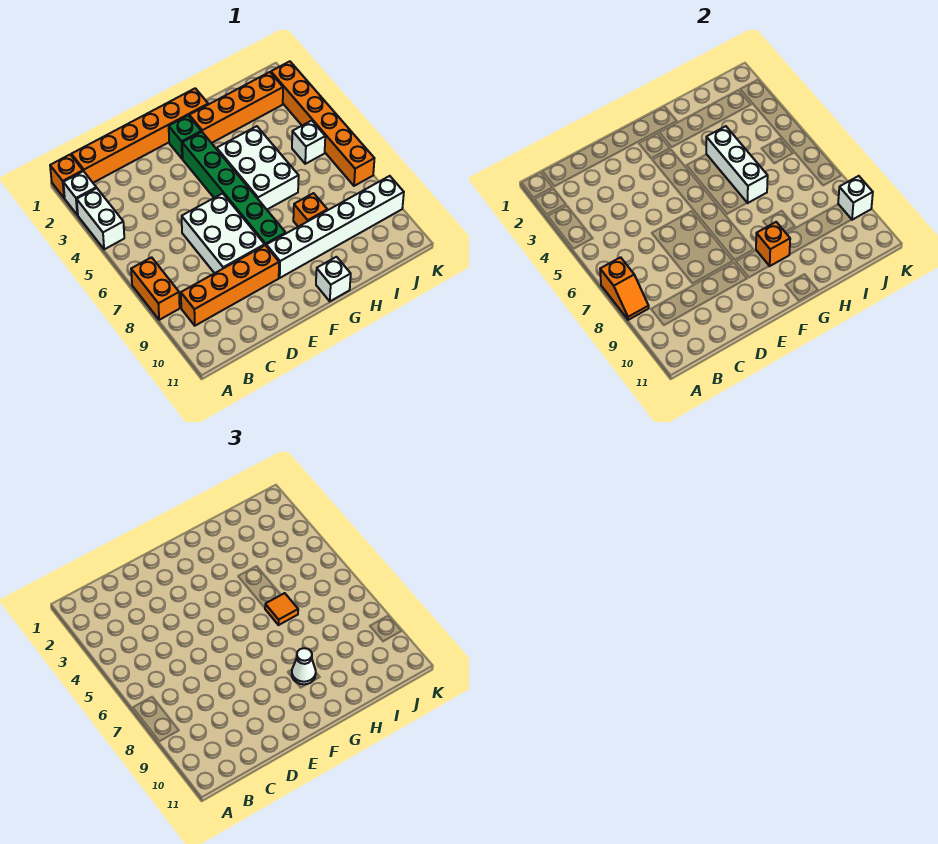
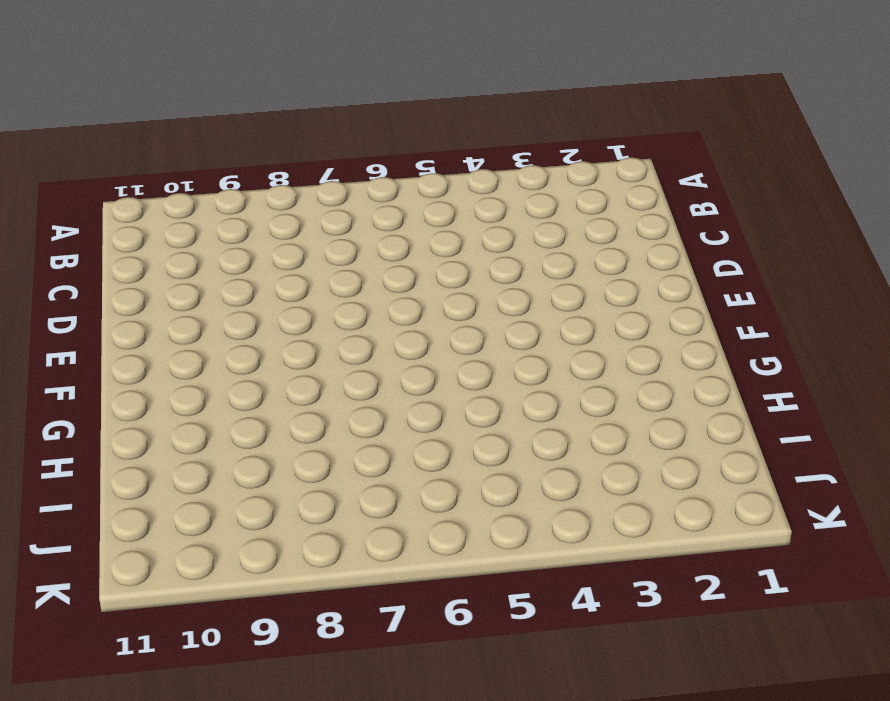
none -> orange 1x1 brick [50,155,83,198]
none -> white 1x1 brick [63,171,96,215]
none -> white 1x2 brick [77,188,124,249]

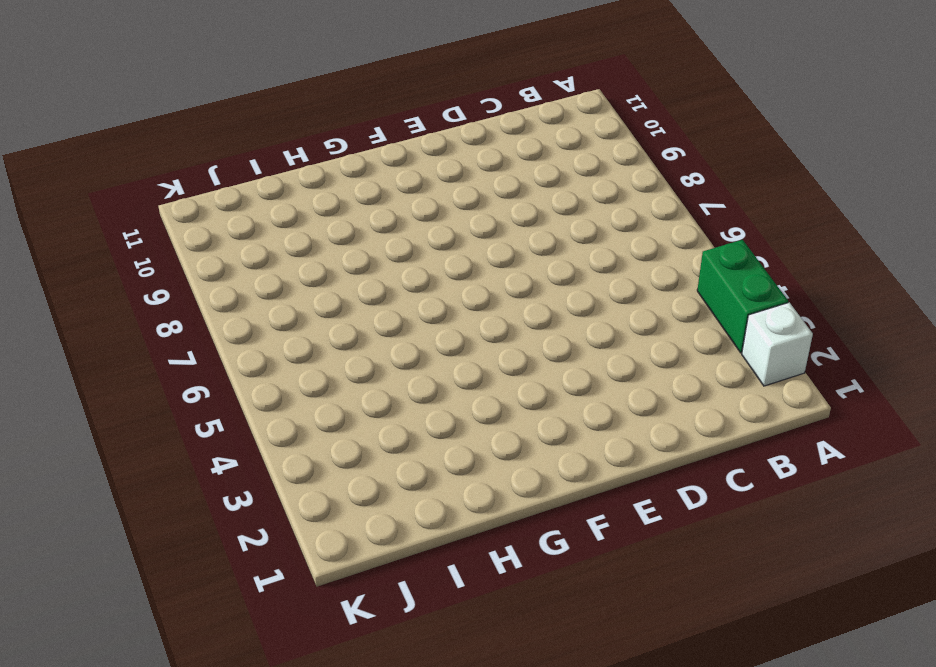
green 1x2 brick [697,240,788,353] -> white 1x2 brick [77,188,124,249]
none -> orange 1x1 brick [50,155,83,198]
none -> orange 1x2 brick [131,257,180,320]
none -> orange 1x6 brick [71,88,208,183]

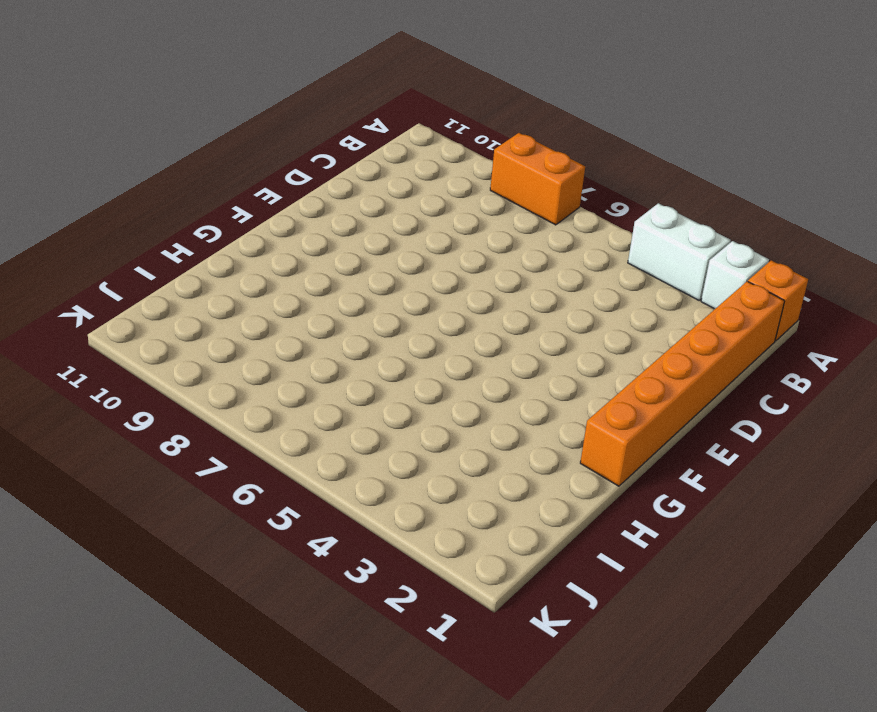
none -> orange 1x4 brick [181,245,279,326]
none -> white 2x3 brick [182,193,265,273]
none -> green 1x1 brick [169,116,201,159]

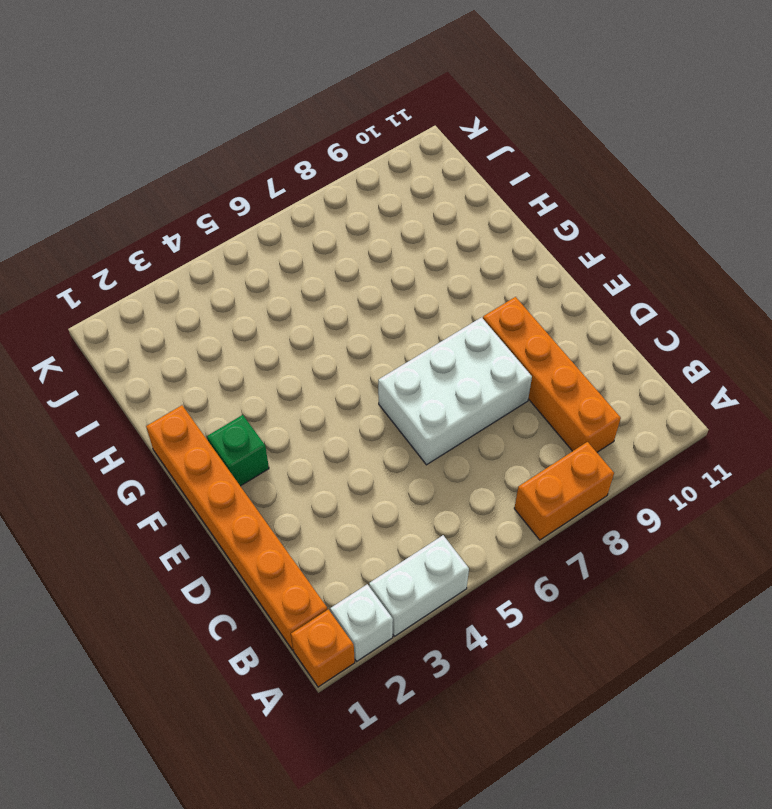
none -> green 1x6 brick [182,132,286,245]
none -> white 1x6 brick [266,176,404,278]
none -> orange 1x4 brick [189,72,283,143]

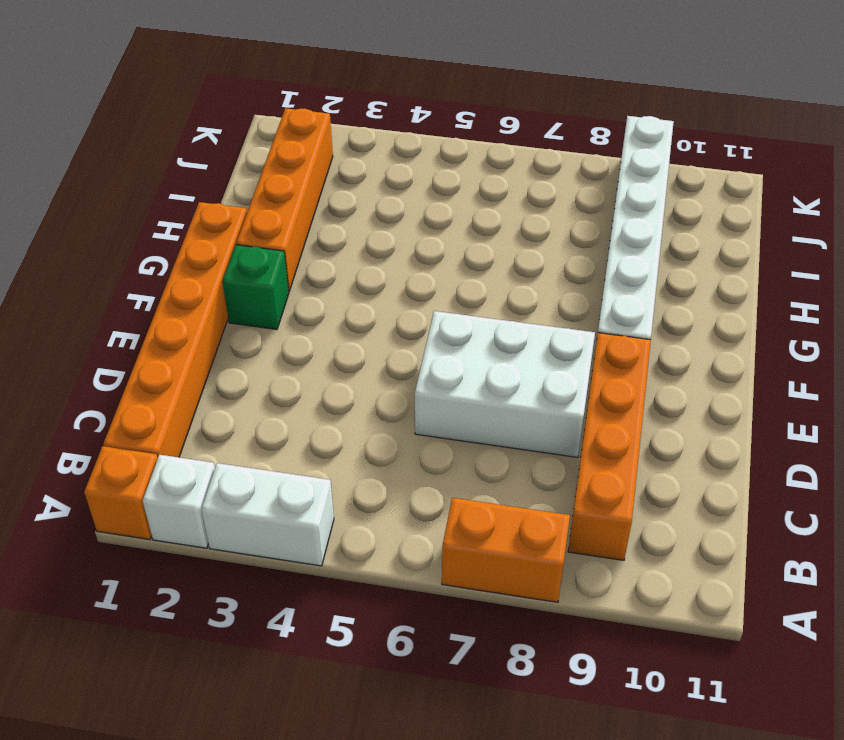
none -> green 1x6 brick [182,132,286,245]
none -> white 2x3 brick [217,126,299,209]
none -> white 1x1 brick [316,257,351,301]

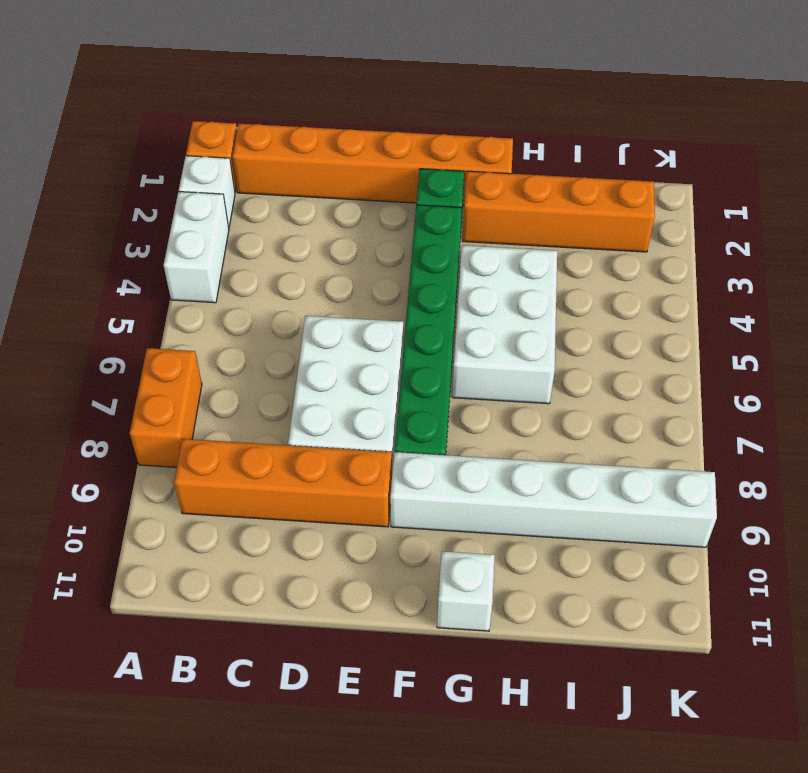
none -> orange 1x1 brick [293,193,327,227]
none -> white 1x1 brick [292,121,325,164]
none -> orange 1x6 brick [271,61,374,186]

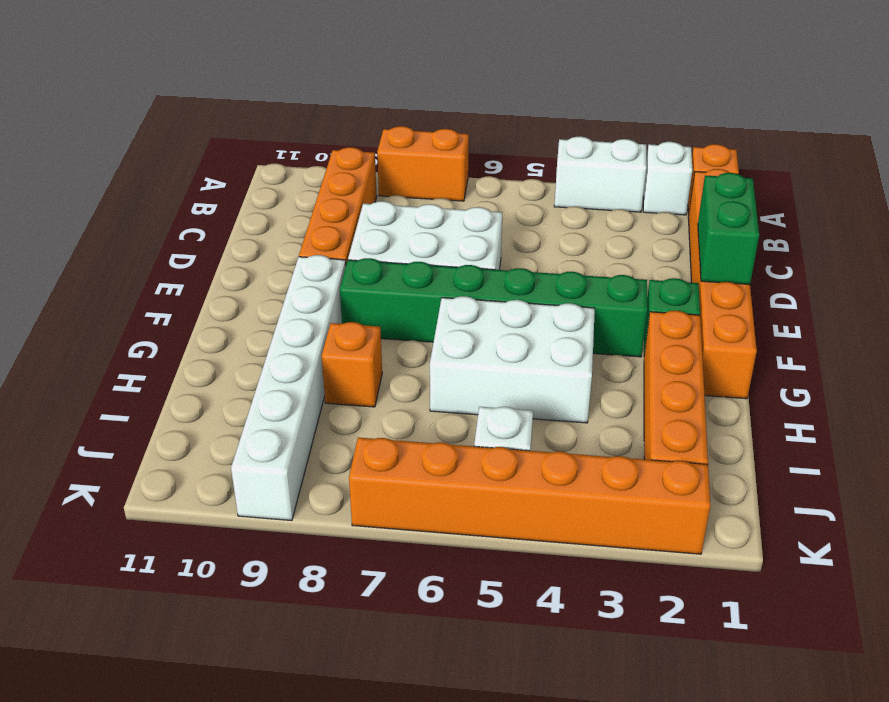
green 1x2 brick [698,173,759,284] -> none
none -> white 1x1 brick [316,257,351,301]
none -> orange 1x2 slope [600,257,649,320]
none -> orange 1x1 brick [756,222,790,266]

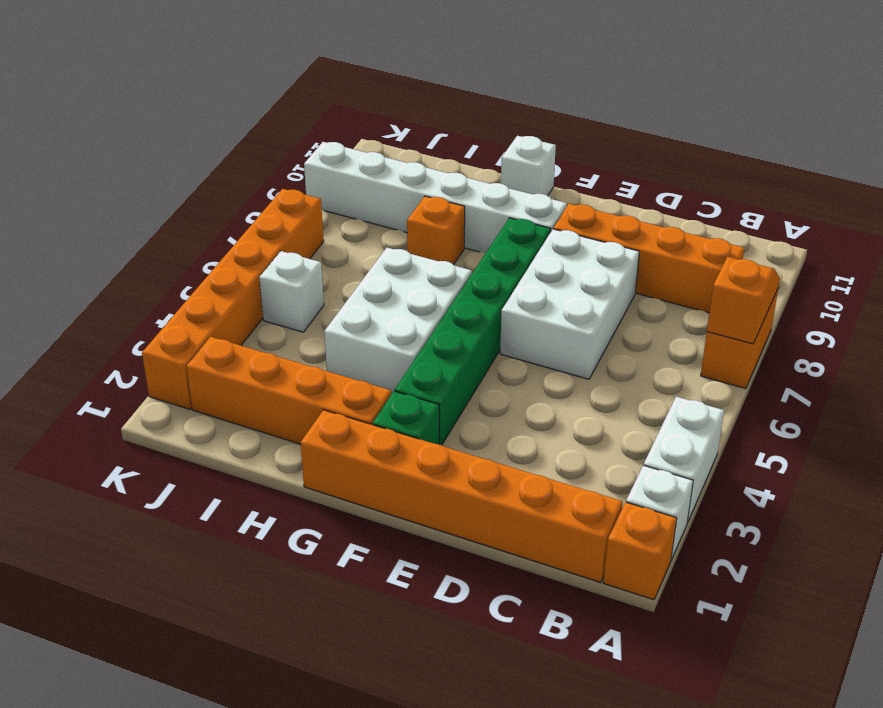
none -> orange 1x1 brick [756,222,790,266]
none -> white 1x3 brick [706,126,768,203]
none -> white 1x1 brick [838,176,873,220]

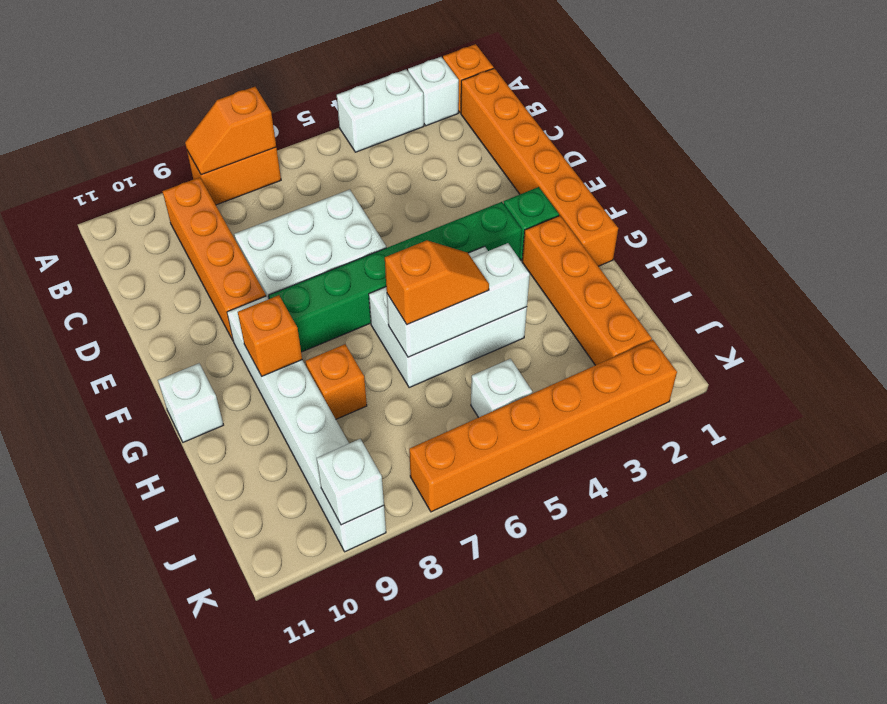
orange 1x2 slope [385,240,489,325] -> orange 1x1 tile [265,593,298,625]
none -> white 1x1 cone [292,648,316,684]

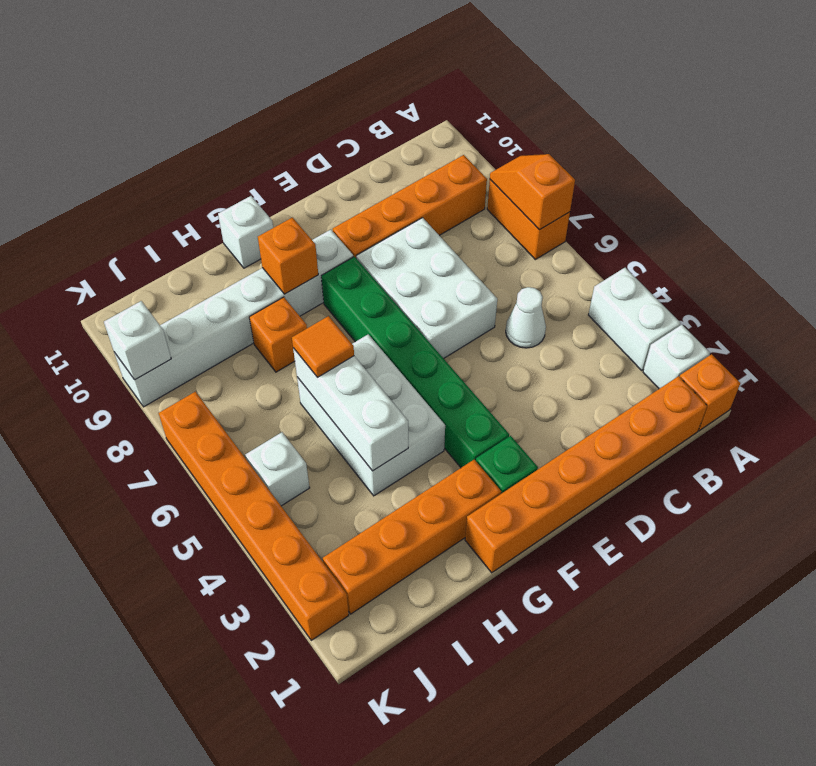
white 1x1 cone [506,287,546,348] -> white 1x1 cone moved to [292,648,316,684]

